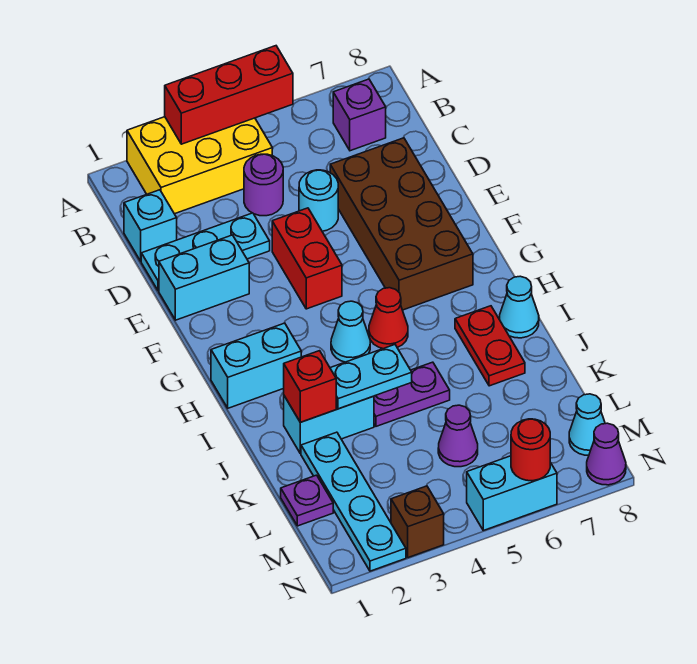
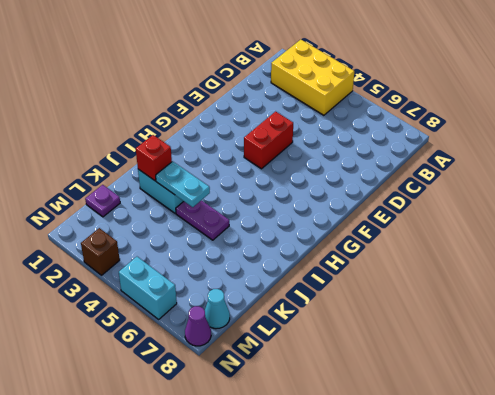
none -> purple 1x1 brick [333,79,386,151]
none -> cyan 1x1 brick [124,190,177,261]
none -> purple 1x1 round brick [244,154,283,216]

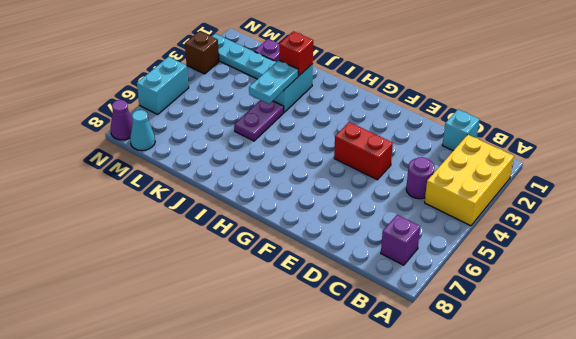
none -> cyan 1x3 plate [141,213,270,291]
none -> cyan 1x1 round brick [299,170,338,231]
none -> brown 2x4 brick [330,138,473,310]

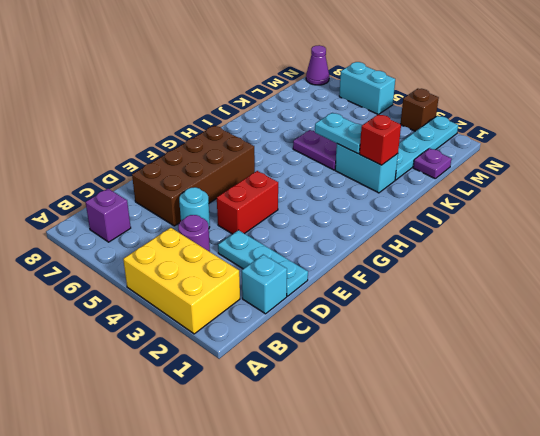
none -> cyan 1x2 brick [159,235,249,320]
none -> cyan 1x2 brick [211,323,301,408]
none -> cyan 1x1 cone [331,301,370,362]

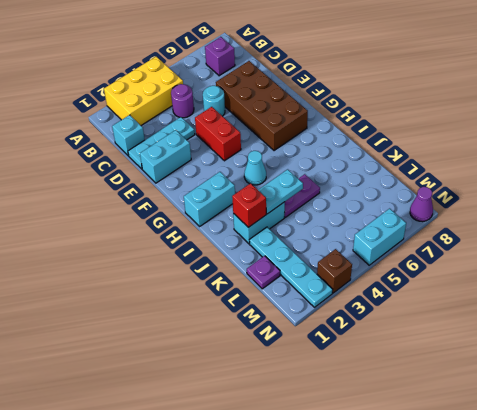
none -> red 1x1 cone [369,288,408,349]
none -> red 1x2 plate [455,306,525,386]
none -> cyan 1x1 cone [500,276,539,338]

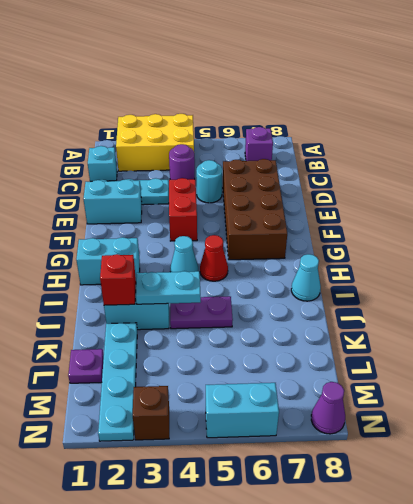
none -> red 1x2 plate [455,306,525,386]
none -> purple 1x1 cone [438,405,478,467]
none -> cyan 1x1 cone [569,394,605,455]

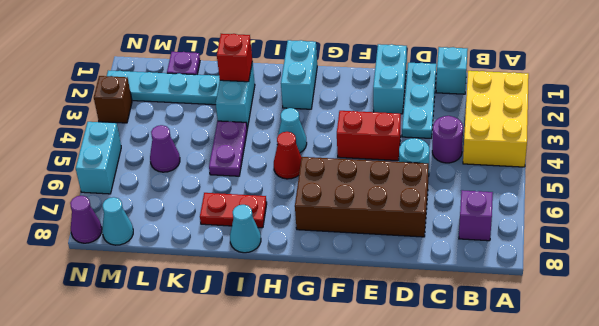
none -> red 1x3 brick [165,46,293,144]
none -> cyan 1x2 plate [330,345,412,409]
none -> red 1x1 round brick [511,419,550,481]

